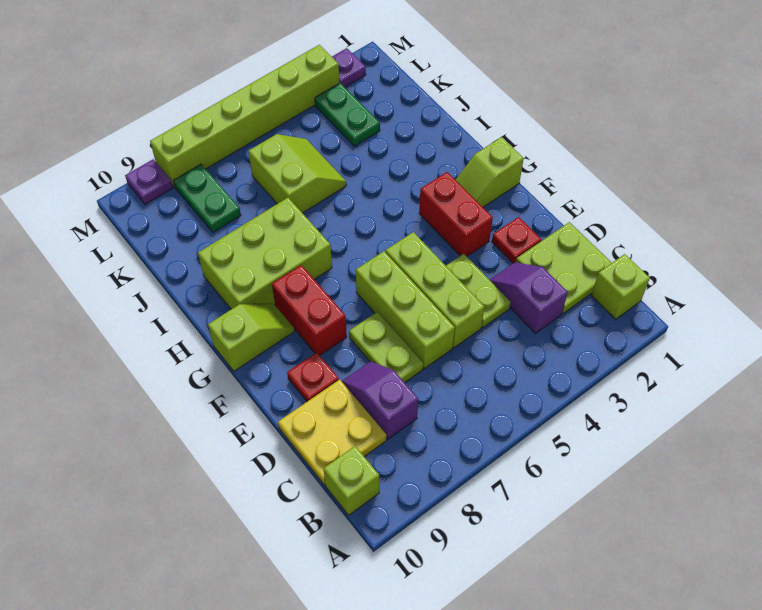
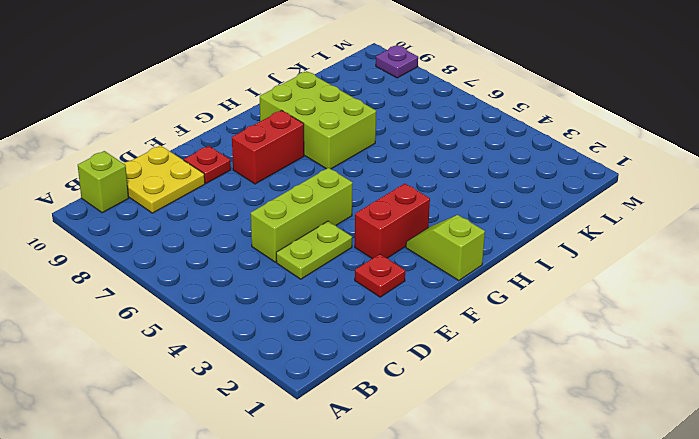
none -> lime 1x1 brick [592,254,650,319]
none -> lime 2x2 plate [516,222,612,314]
none -> purple 1x2 slope [490,262,568,333]

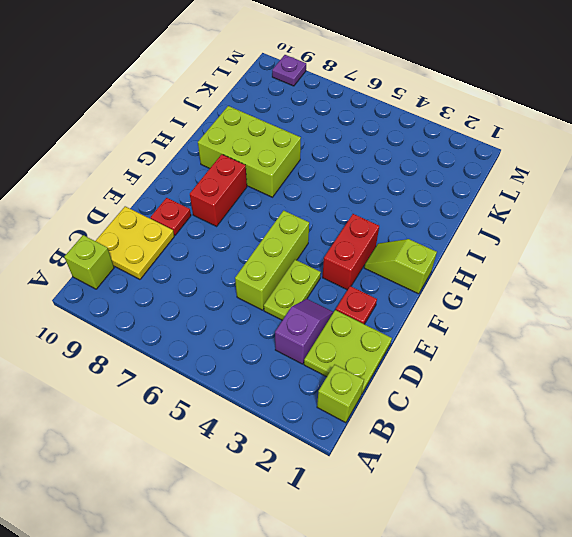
none -> purple 1x2 slope [342,361,418,439]
none -> lime 1x3 brick [356,251,455,369]
none -> lime 1x2 plate [349,312,423,382]

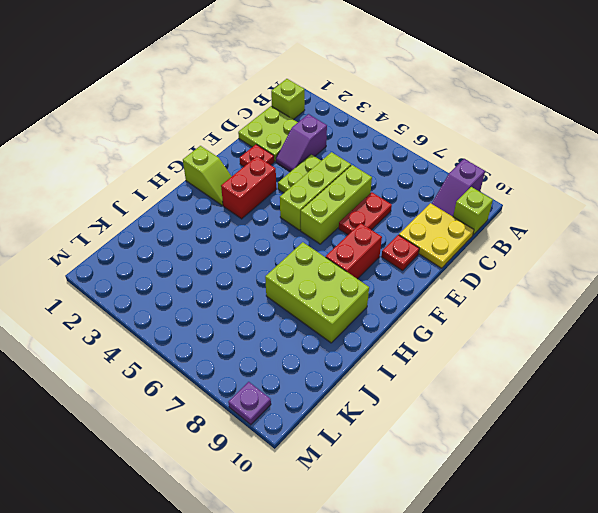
purple 1x2 slope [432,159,485,216] -> purple 1x2 slope moved to [342,361,418,439]
red 1x2 plate [339,192,392,235] -> lime 1x2 plate [349,312,423,382]
none -> lime 1x2 slope [208,303,294,371]
none -> lime 2x2 slope [248,134,346,213]
none -> green 1x2 plate [315,83,380,146]

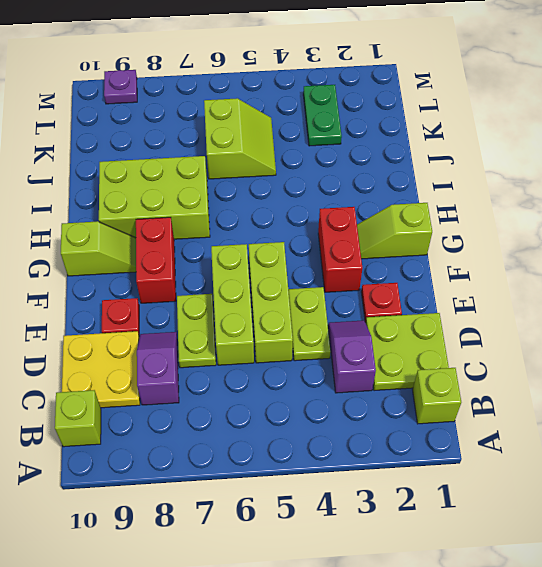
none -> green 1x2 plate [174,164,241,232]
none -> purple 1x1 plate [332,48,366,87]
none -> lime 1x6 brick [150,45,339,187]

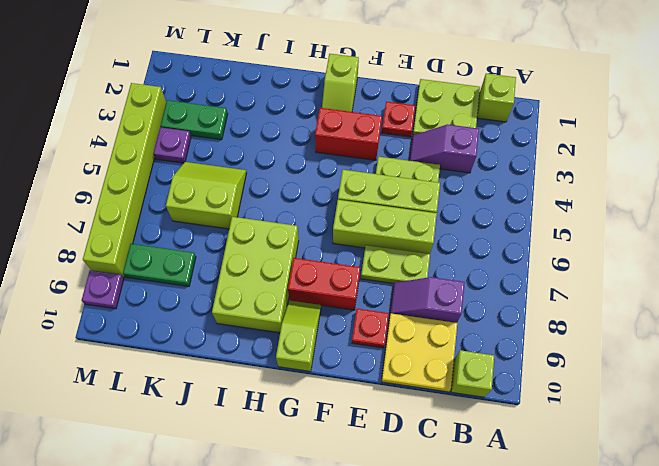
purple 1x1 plate [153,127,191,163] -> purple 1x1 plate moved to [332,48,366,87]

